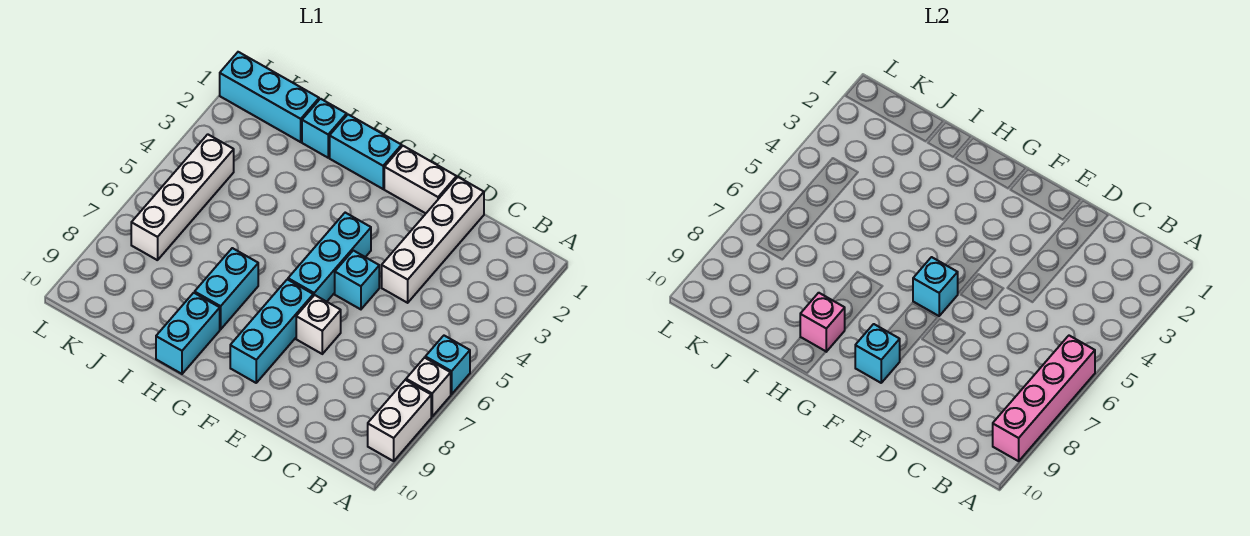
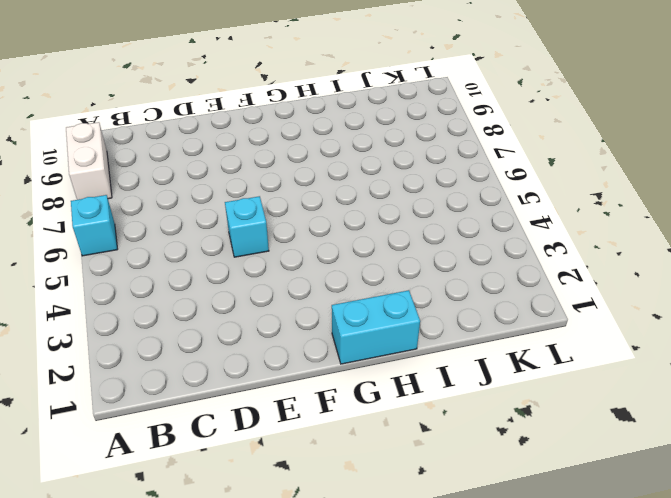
none -> white 1x1 brick [406,358,451,416]
none -> white 1x4 brick [382,177,484,303]
none -> white 1x2 brick [384,146,456,213]

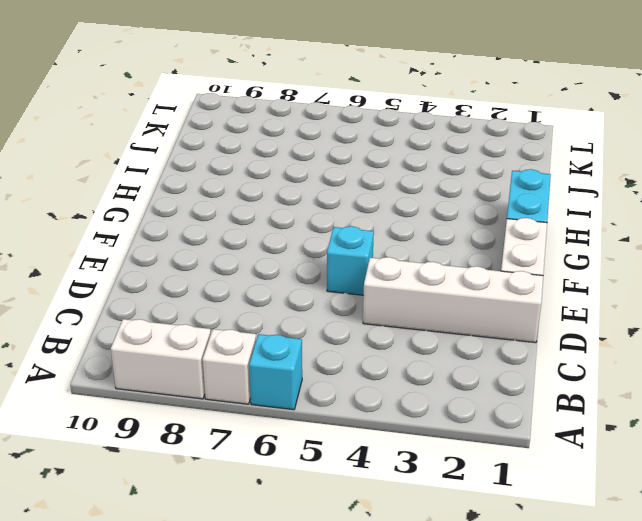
none -> white 1x1 brick [296,295,341,354]
none -> cyan 1x3 brick [288,213,371,302]
none -> cyan 1x3 brick [230,279,313,383]

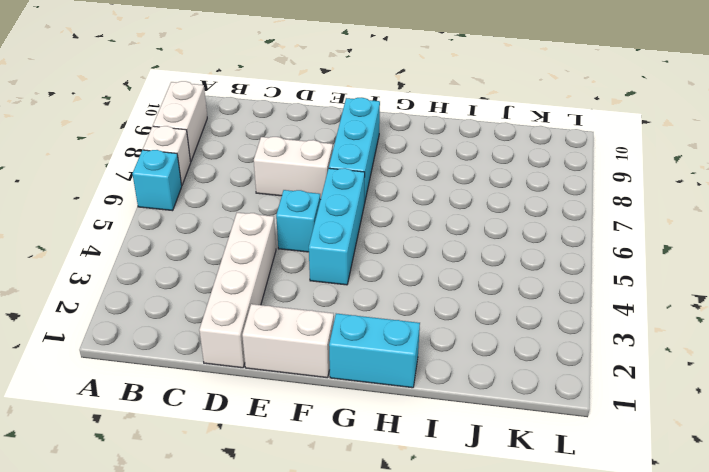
white 1x2 brick [254,137,333,199] -> white 1x1 brick [296,295,341,354]
none -> cyan 1x2 brick [195,248,258,329]
none -> cyan 1x2 brick [156,293,220,374]
none -> cyan 1x1 brick [302,99,347,158]

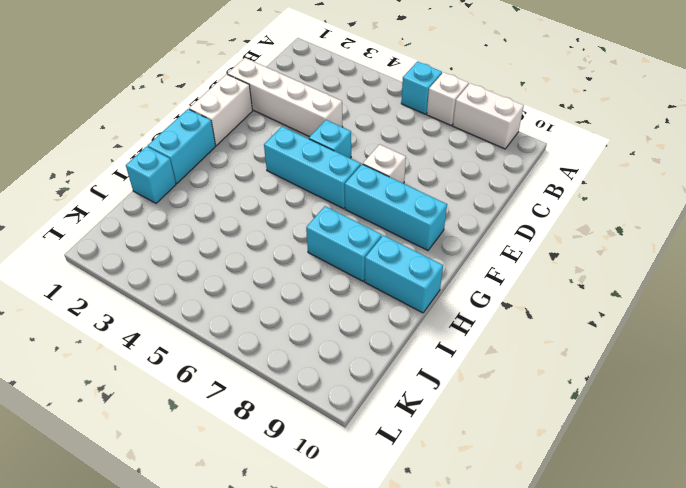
none -> cyan 1x3 brick [220,52,319,142]
none -> white 1x4 brick [131,134,234,260]
none -> pink 1x4 brick [993,336,1095,461]

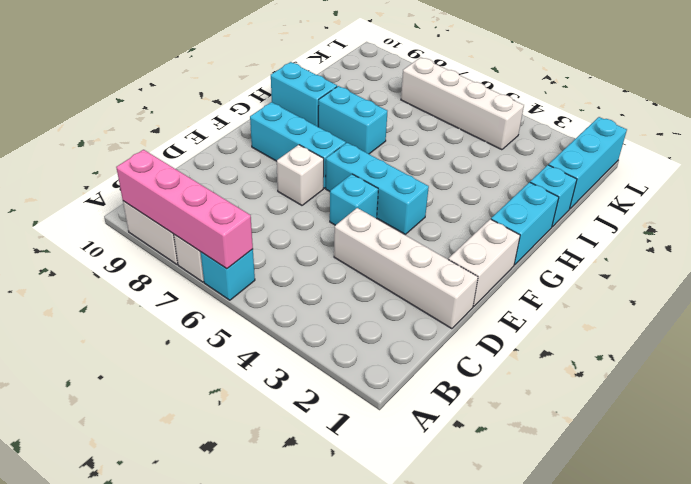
none -> cyan 1x1 brick [913,257,958,316]
none -> cyan 1x1 brick [855,324,900,383]
none -> pink 1x1 brick [800,293,845,352]

